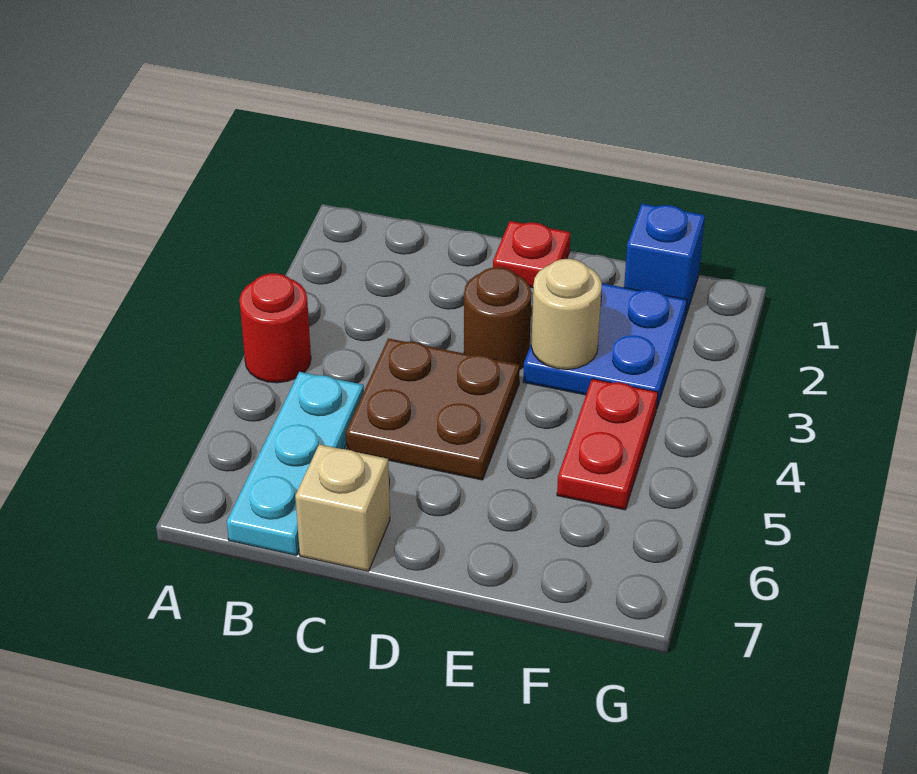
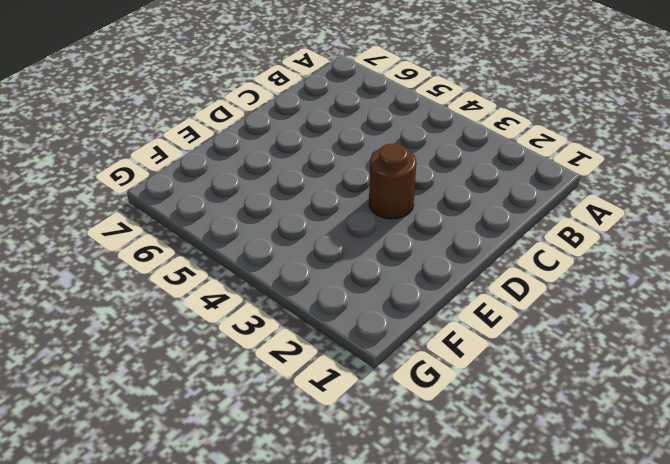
none -> red 1x1 round brick [239,273,311,383]
none -> cyan 1x3 plate [227,372,364,556]

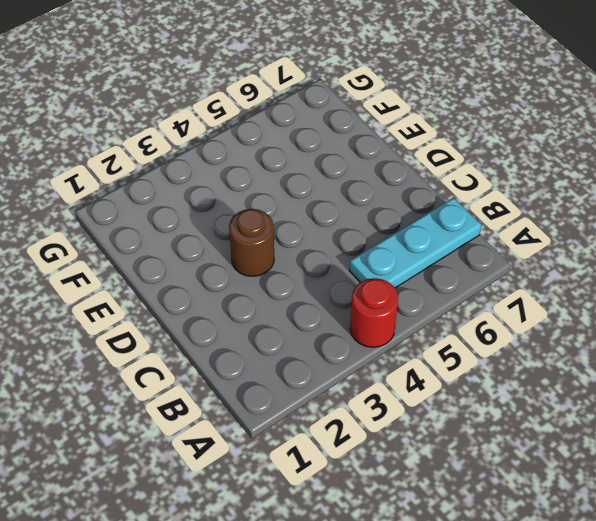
none -> brown 2x2 plate [346,338,520,480]
none -> tan 1x1 brick [295,444,390,571]

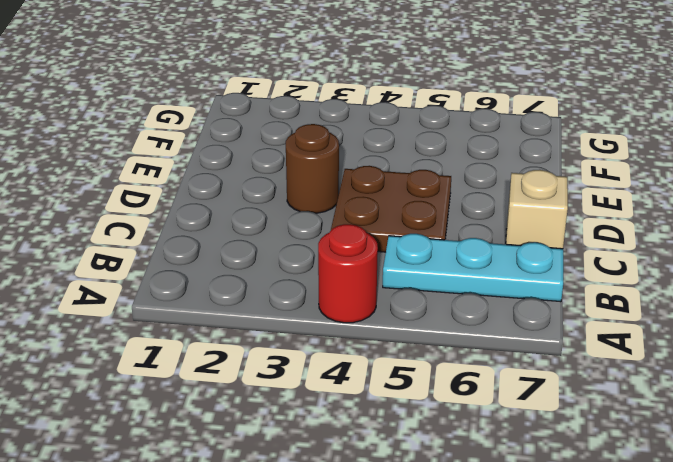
none -> red 1x1 plate [493,221,570,288]
none -> blue 2x2 plate [523,283,687,407]

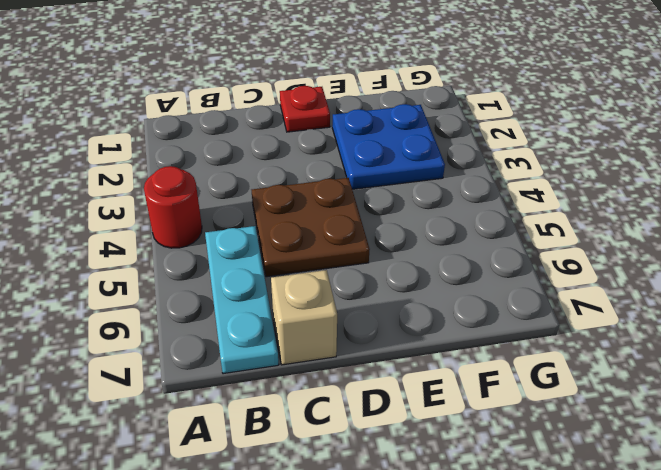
none -> brown 1x1 round brick [464,267,531,369]
none -> blue 1x1 brick [624,204,705,317]

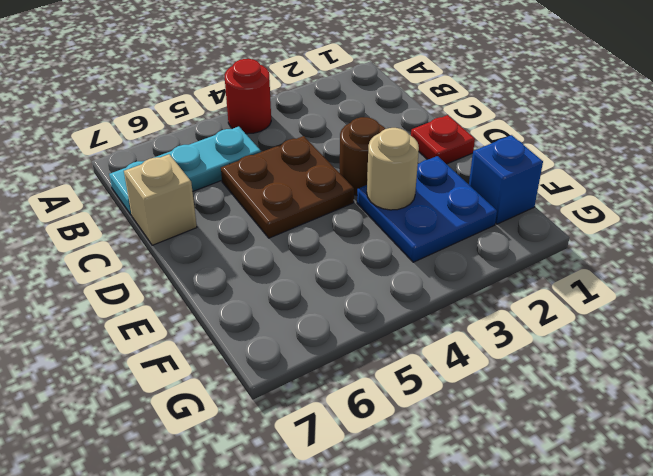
none -> red 1x2 plate [557,379,658,510]

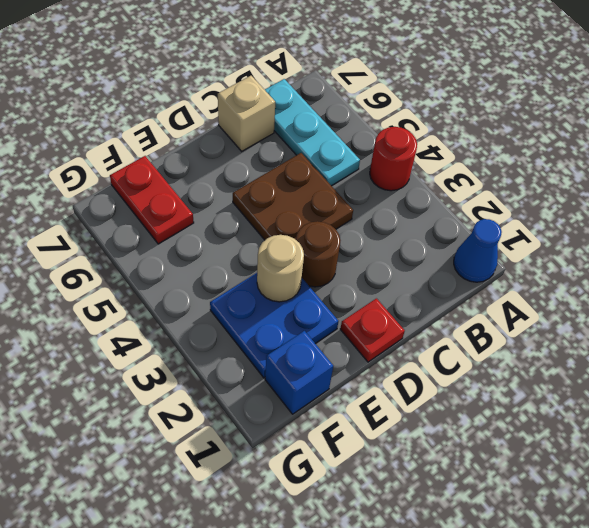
blue 1x1 cone [454,219,502,282] -> none
red 1x2 plate [110,156,194,244] -> red 1x2 plate moved to [557,379,658,510]

